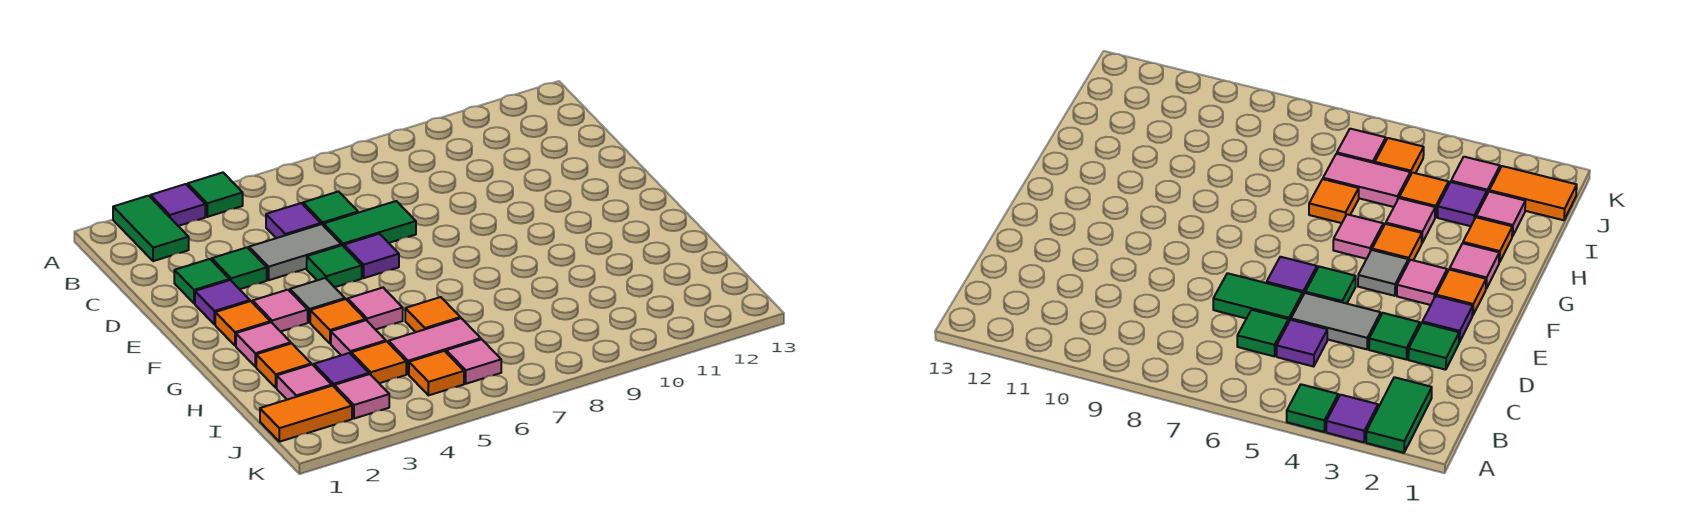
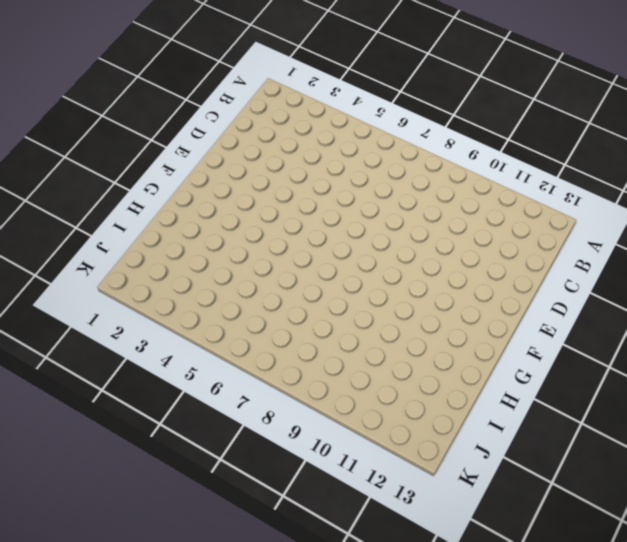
none -> green 1x2 tile [113,196,189,261]
none -> purple 1x1 tile [150,184,205,226]
none -> green 1x1 tile [188,173,243,217]

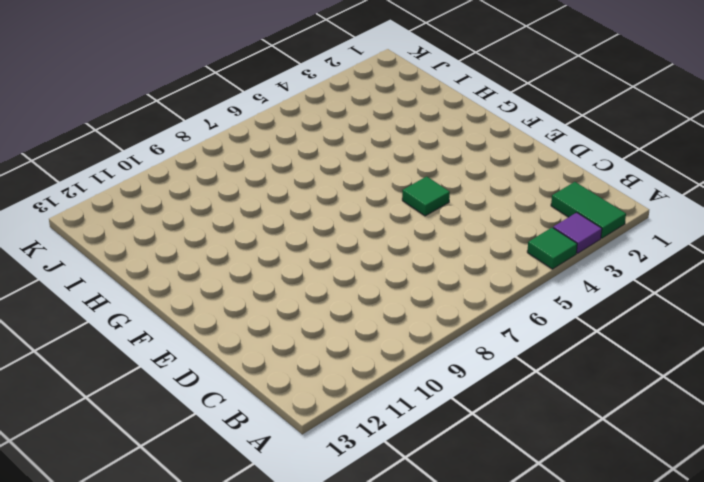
none -> purple 1x1 tile [266,203,321,238]
none -> green 1x1 tile [303,192,358,226]
none -> green 1x1 tile [174,259,229,303]

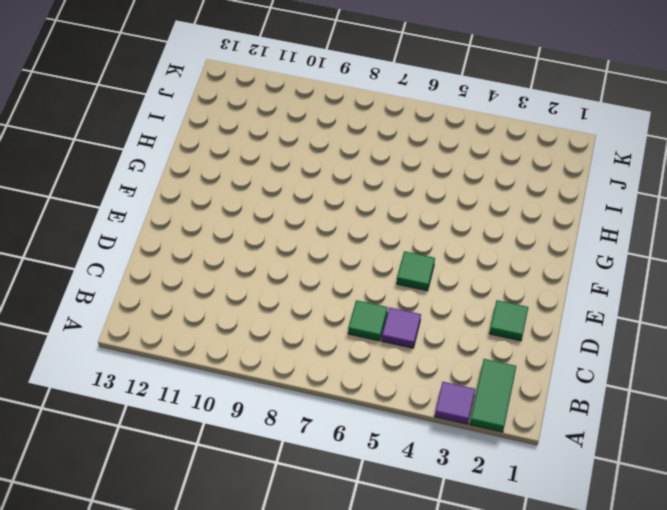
none -> green 1x1 tile [188,173,243,217]
none -> green 1x1 tile [212,247,267,289]
none -> grey 1x2 tile [249,224,341,280]

